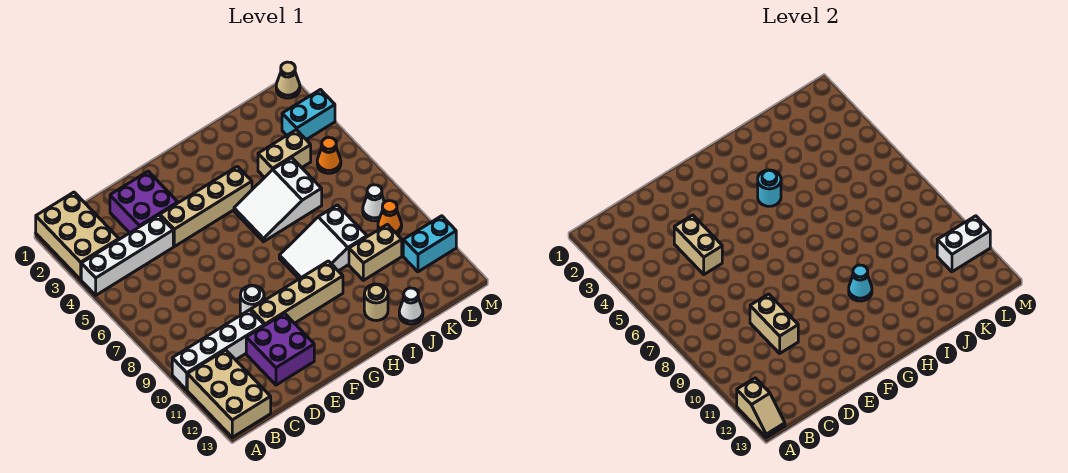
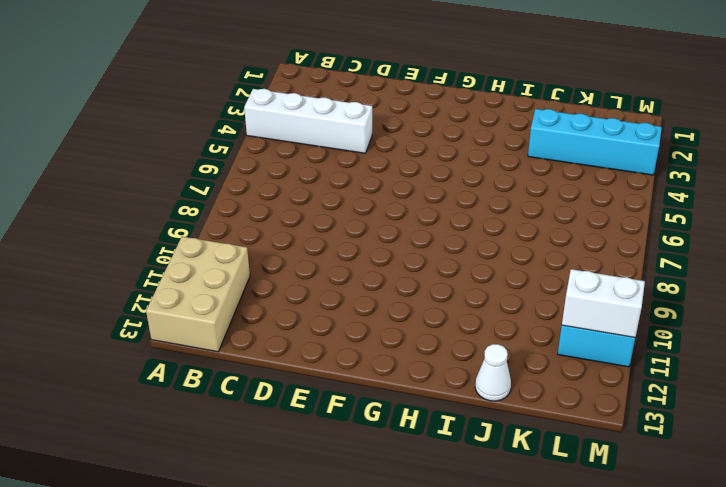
cyan 1x4 brick [528,109,662,175] -> cyan 1x2 brick [282,90,335,140]
none -> tan 2x3 brick [36,192,119,279]
none -> white 1x4 brick [172,310,264,390]
none -> purple 2x2 brick [110,171,178,233]

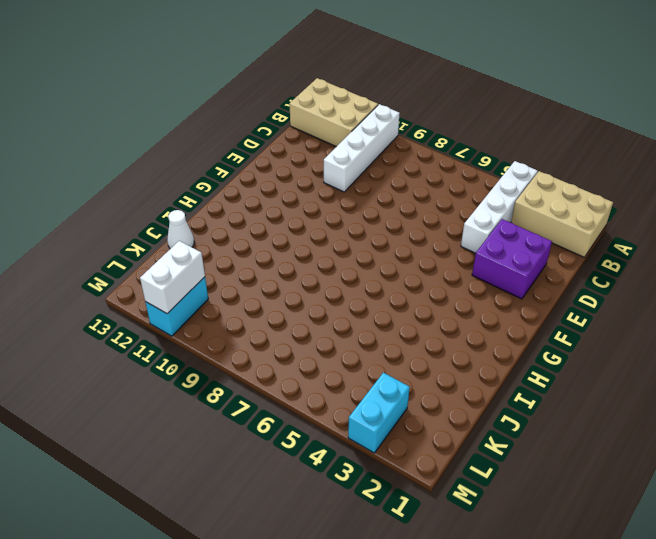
none -> purple 2x2 brick [246,313,314,385]
none -> tan 1x4 brick [160,166,252,247]
none -> white 1x1 round brick [240,285,264,315]

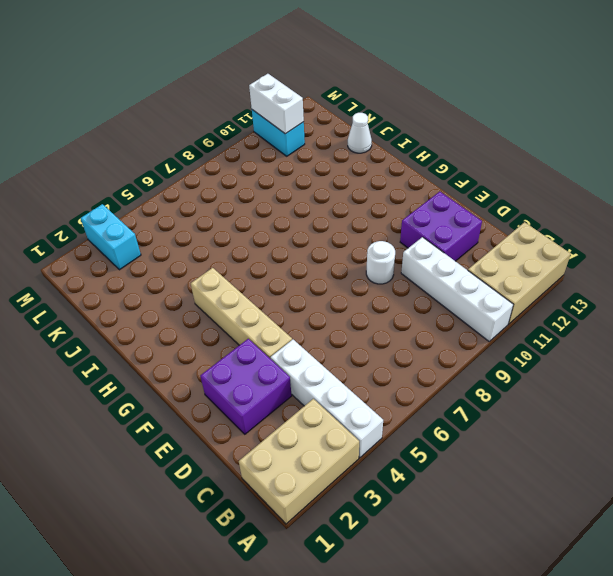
none -> tan 1x4 brick [251,261,343,326]
none -> white 2x3 slope [234,158,322,242]
none -> white 2x3 slope [279,205,367,279]

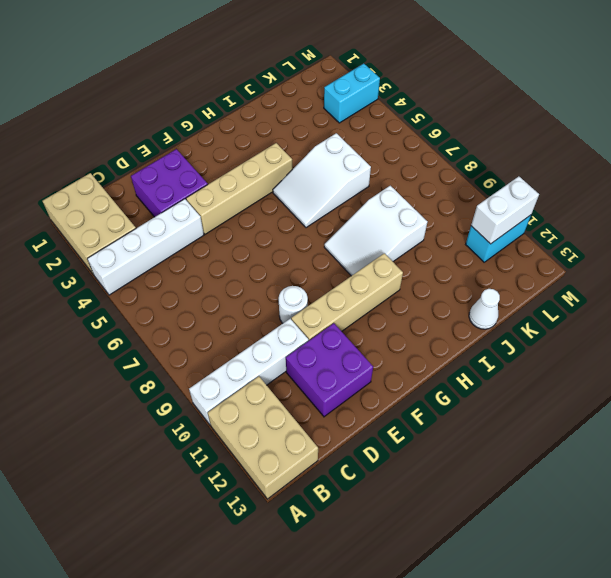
none -> tan 1x1 round brick [364,284,388,321]
none -> tan 1x2 brick [258,130,311,178]
none -> tan 1x2 brick [349,224,402,280]

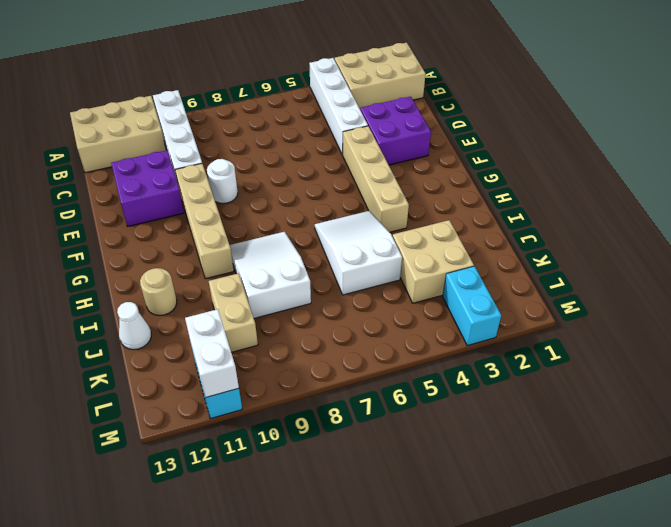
tan 2x2 brick [393,220,474,303] -> tan 1x2 brick [258,130,311,178]
none -> orange 1x1 cone [317,137,341,173]
none -> white 1x1 cone [363,185,384,221]
none -> orange 1x1 cone [378,201,402,234]

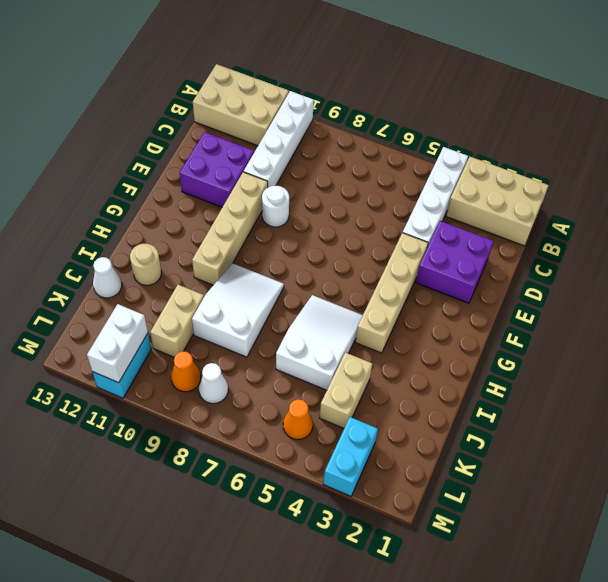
none -> tan 1x1 cone [276,62,300,98]
none -> tan 1x2 slope [737,378,785,437]
none -> tan 1x2 brick [674,215,722,274]

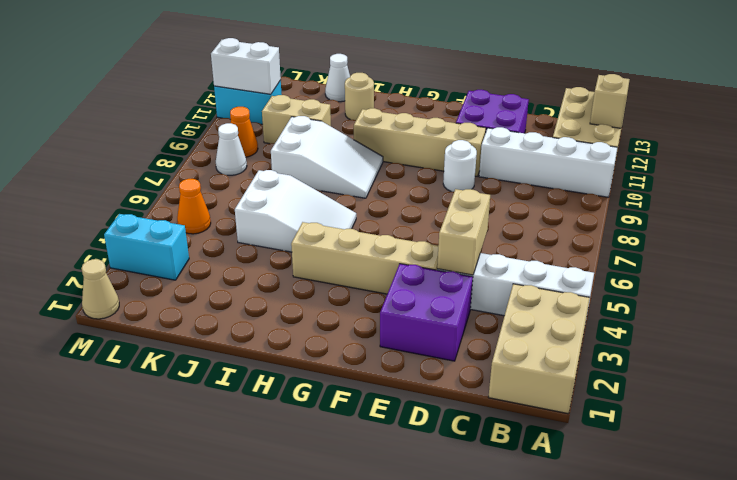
none -> tan 1x2 brick [258,130,311,178]
none -> tan 1x2 brick [750,294,798,353]
none -> cyan 1x1 round brick [758,170,781,206]

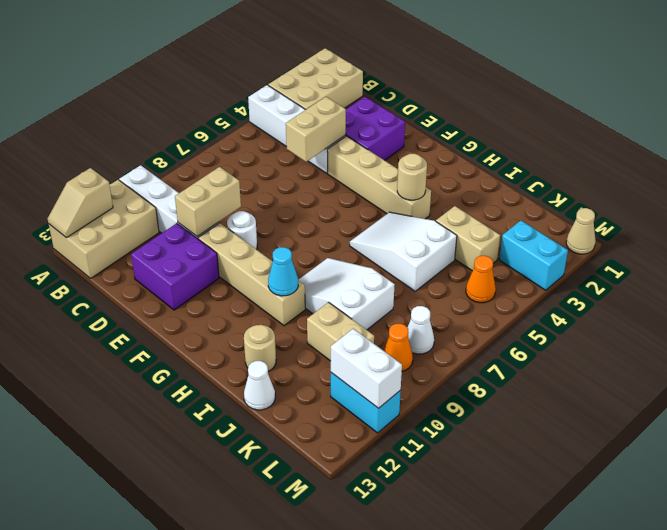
tan 1x1 round brick [397,154,427,200] -> cyan 1x1 round brick [758,170,781,206]

